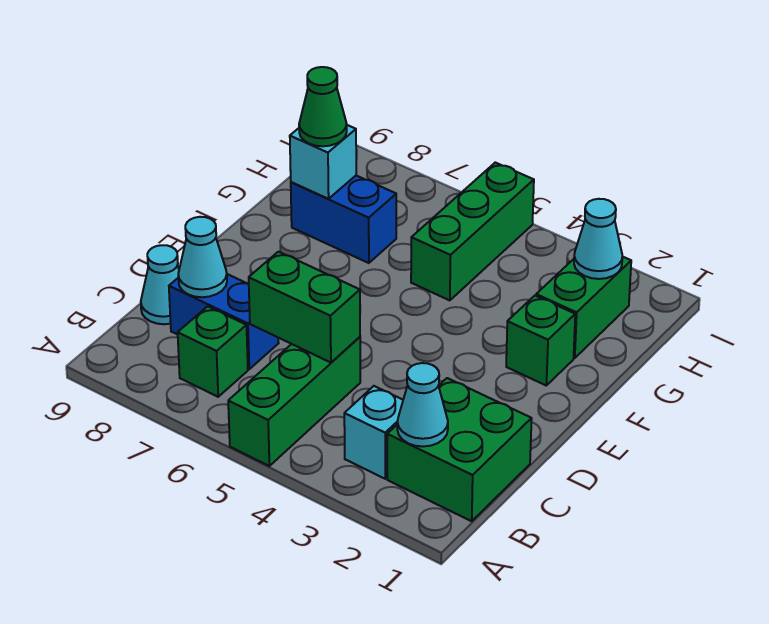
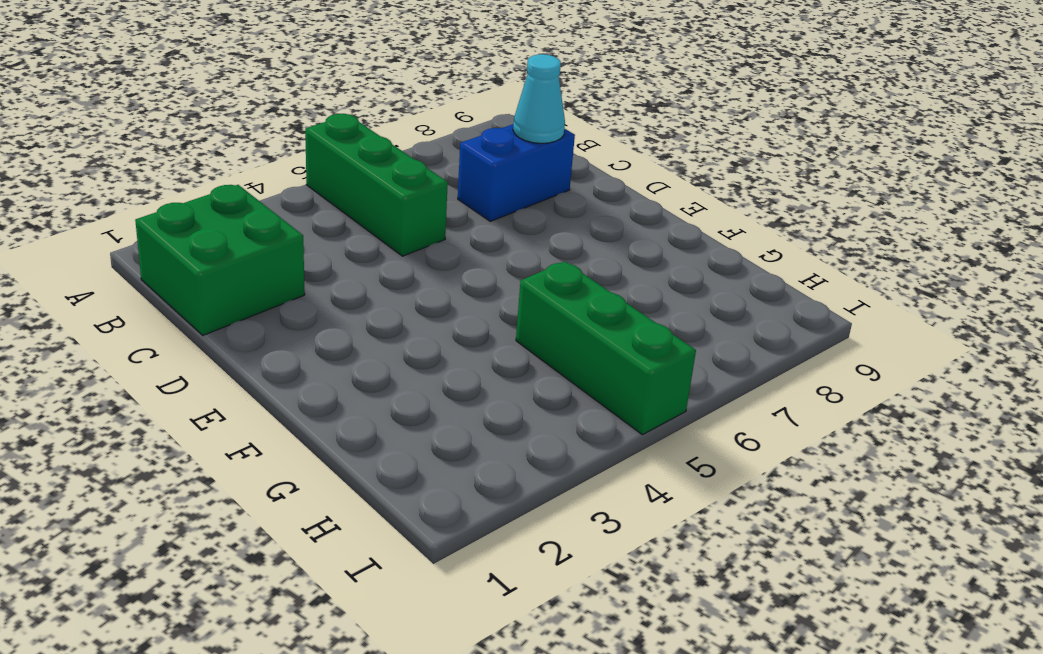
none -> cyan 1x1 brick [344,386,403,479]
none -> green 1x1 brick [178,306,248,397]
none -> cyan 1x1 cone [141,245,179,324]

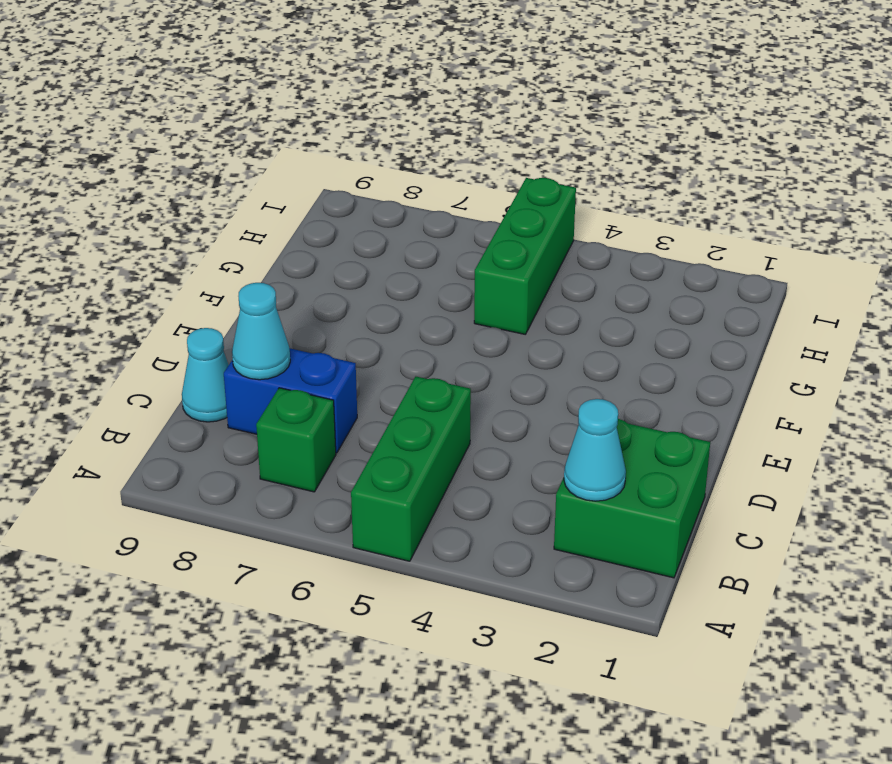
none -> cyan 1x1 brick [344,386,403,479]
none -> green 1x1 brick [506,296,575,385]
none -> green 1x2 brick [536,256,631,358]

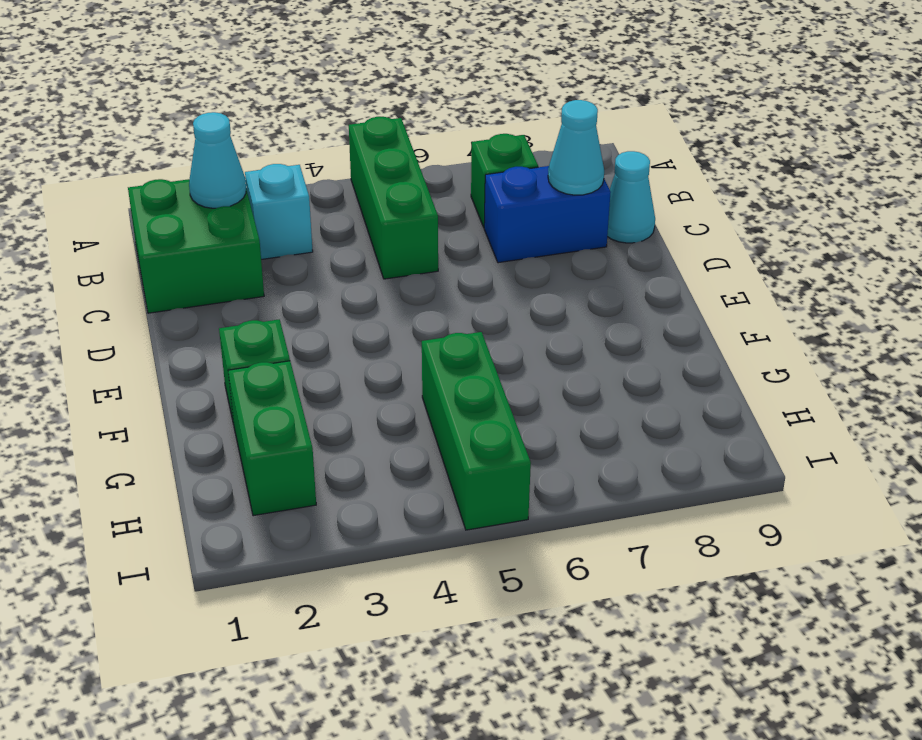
none -> blue 1x2 brick [291,176,396,263]
none -> green 1x2 brick [249,252,360,363]
none -> cyan 1x1 brick [290,125,356,199]

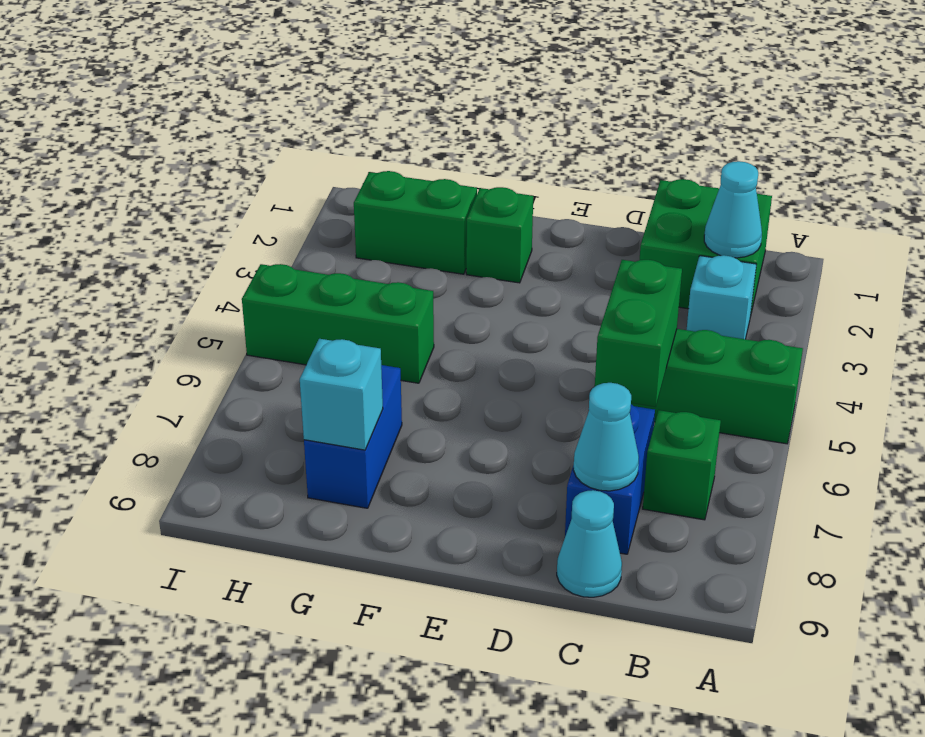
none -> cyan 1x1 cone [574,199,622,279]
none -> green 1x1 cone [299,67,347,146]

